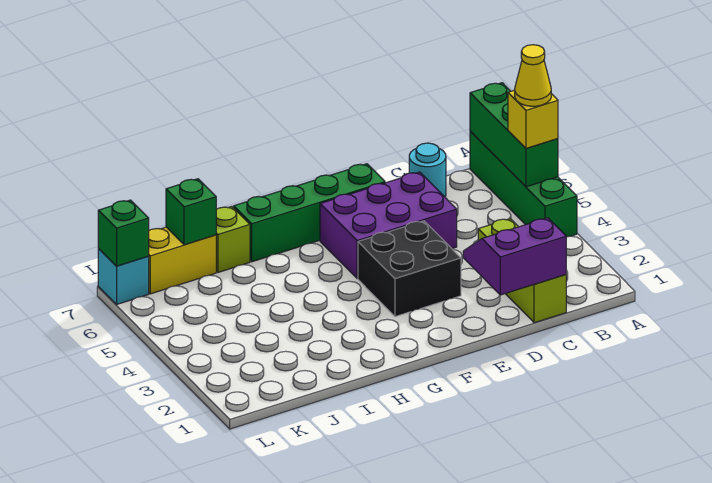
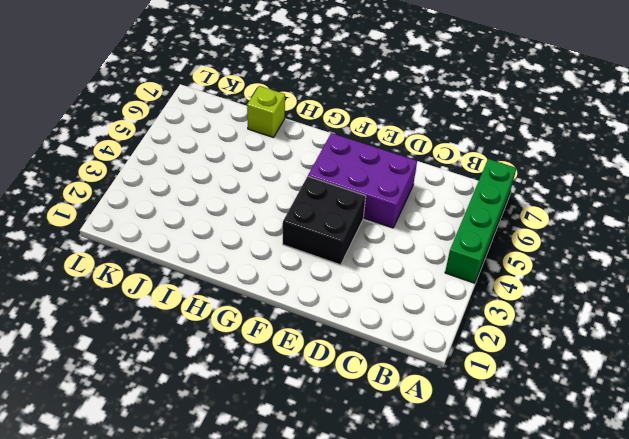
none -> lime 1x3 brick [478,219,566,323]
none -> cyan 1x1 round brick [409,143,446,197]
none -> green 1x4 brick [234,164,385,262]

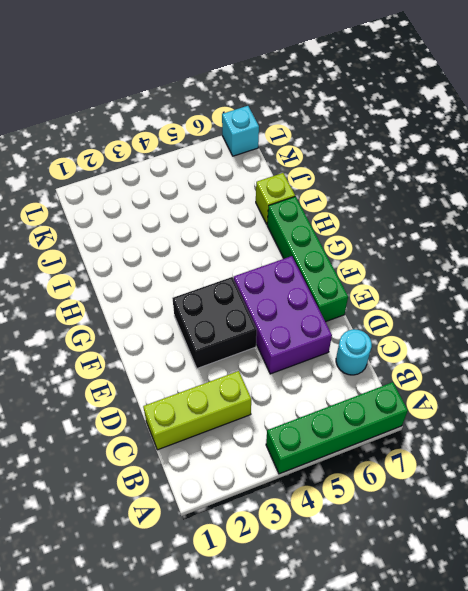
none -> yellow 1x2 brick [148,227,216,294]
none -> green 1x3 brick [470,83,558,187]
none -> purple 2x2 slope [463,218,566,295]

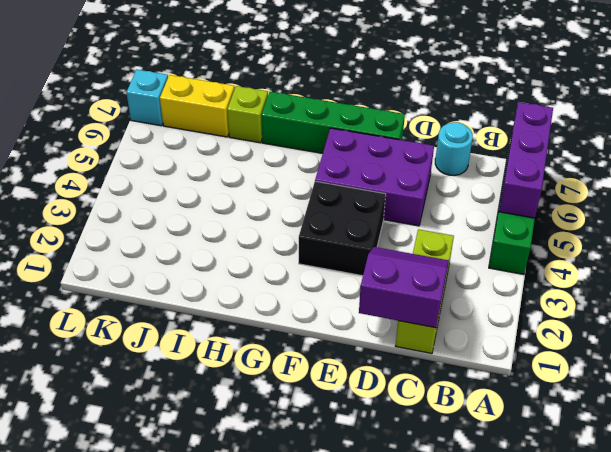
purple 1x3 brick [499,102,553,218] -> green 1x3 brick [470,83,558,187]
none -> green 1x1 brick [166,179,216,245]
none -> green 1x1 brick [98,200,149,266]
none -> yellow 1x1 brick [508,90,558,148]

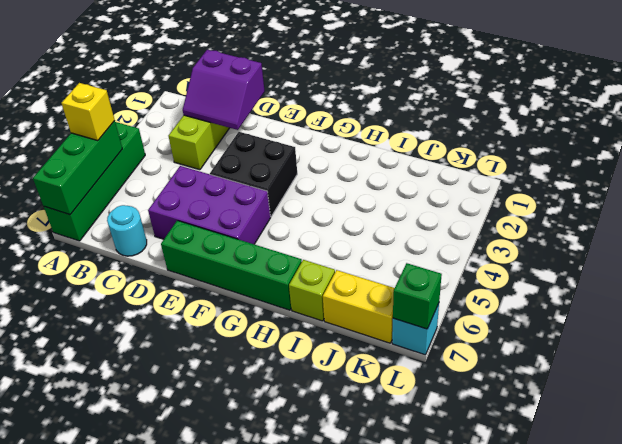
none -> green 1x1 brick [166,179,216,245]
none -> yellow 1x1 cone [515,45,551,106]

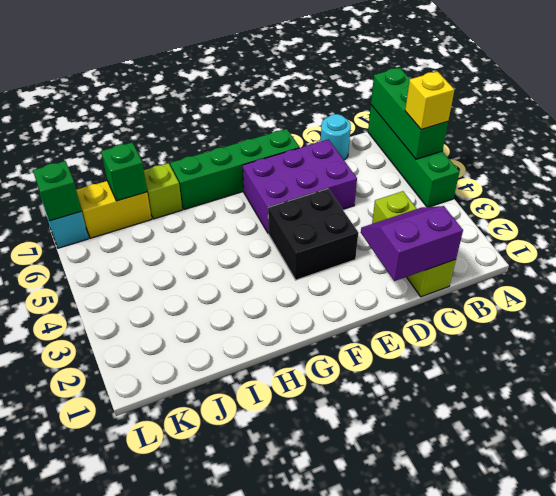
none -> yellow 1x1 cone [515,45,551,106]

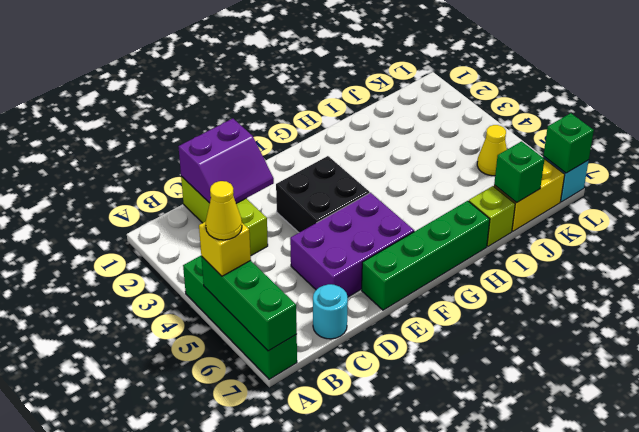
yellow 1x1 cone [477,125,507,176] -> none

